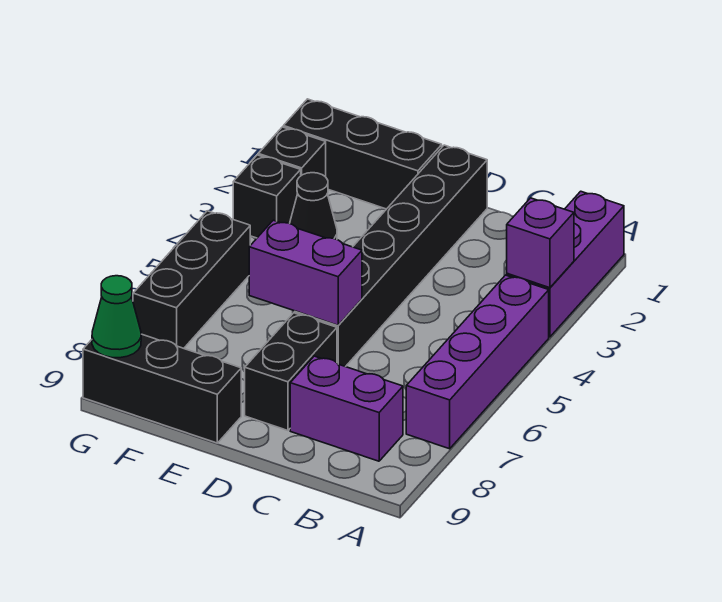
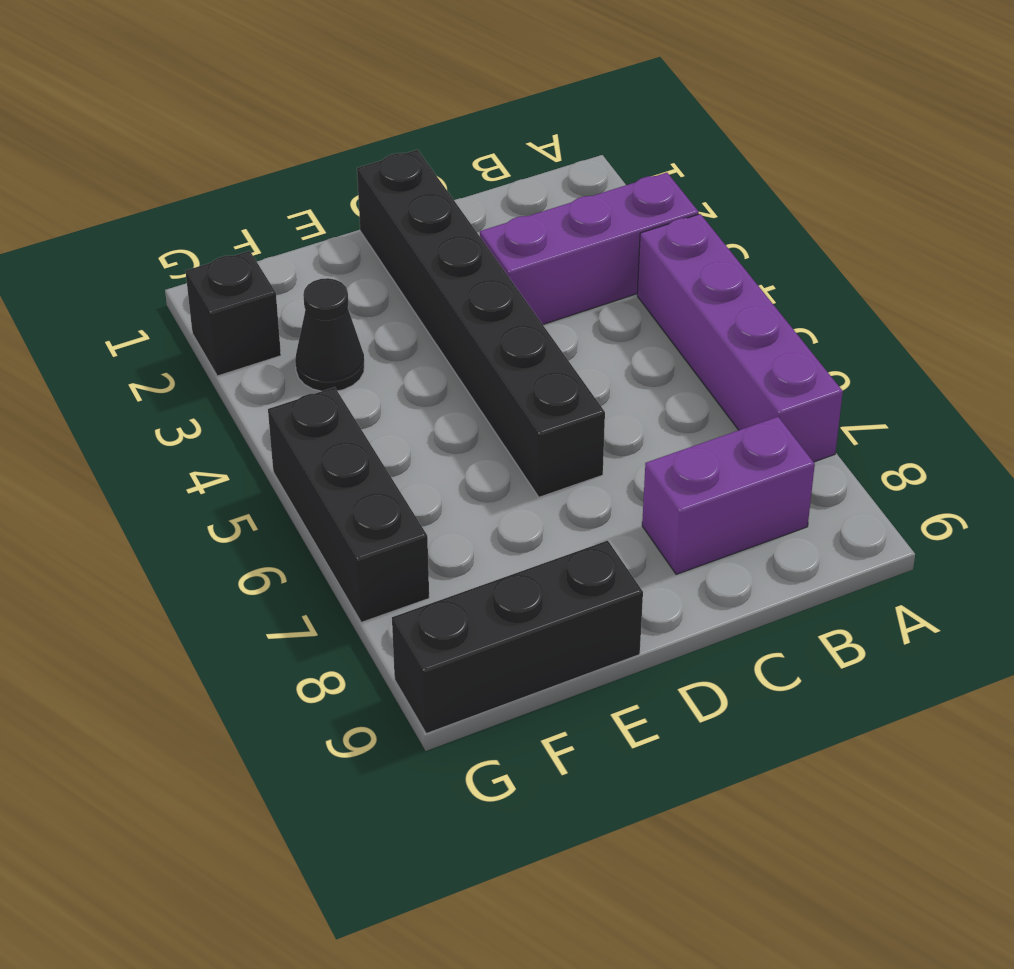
purple 1x3 brick [480,173,699,324] -> purple 1x3 brick turned to [507,191,624,337]
none -> black 1x2 brick [245,313,337,431]
none -> black 1x3 brick [283,99,442,209]
none -> black 1x1 brick [233,155,301,238]

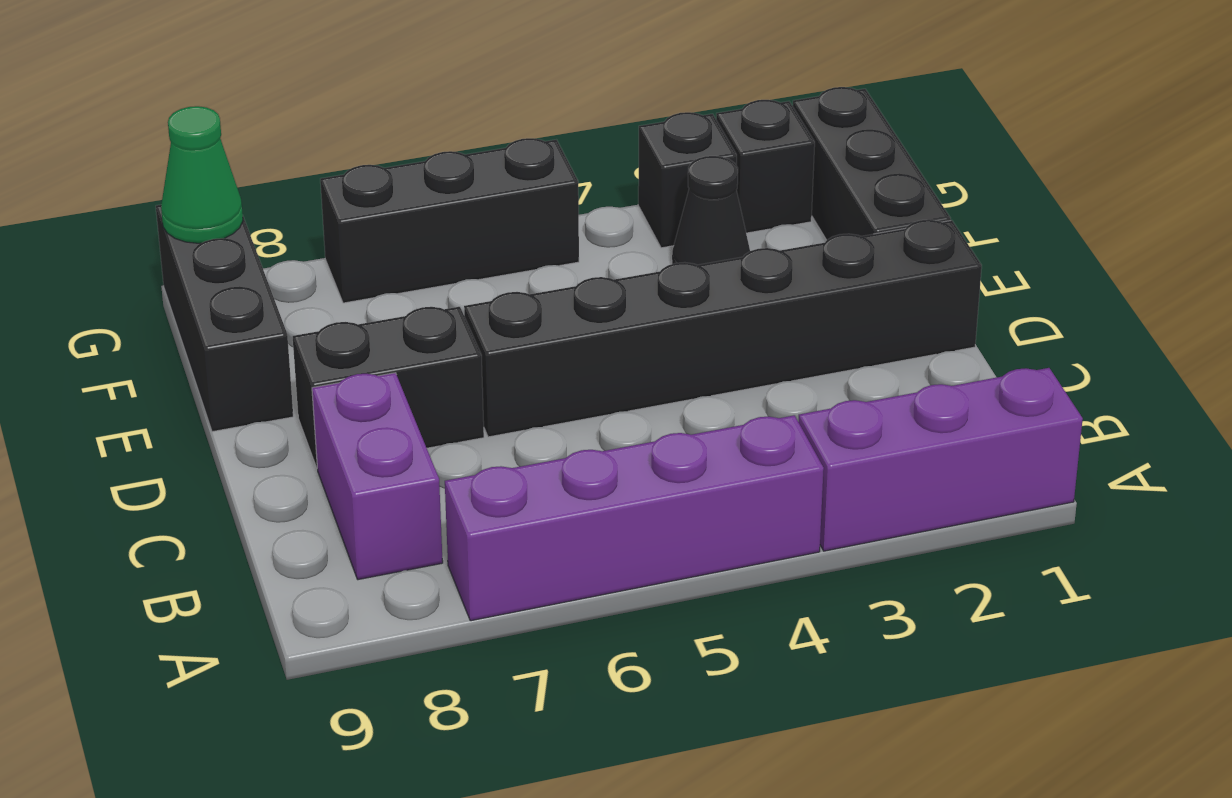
none -> purple 1x1 brick [507,198,574,288]
none -> purple 1x2 brick [249,220,362,325]

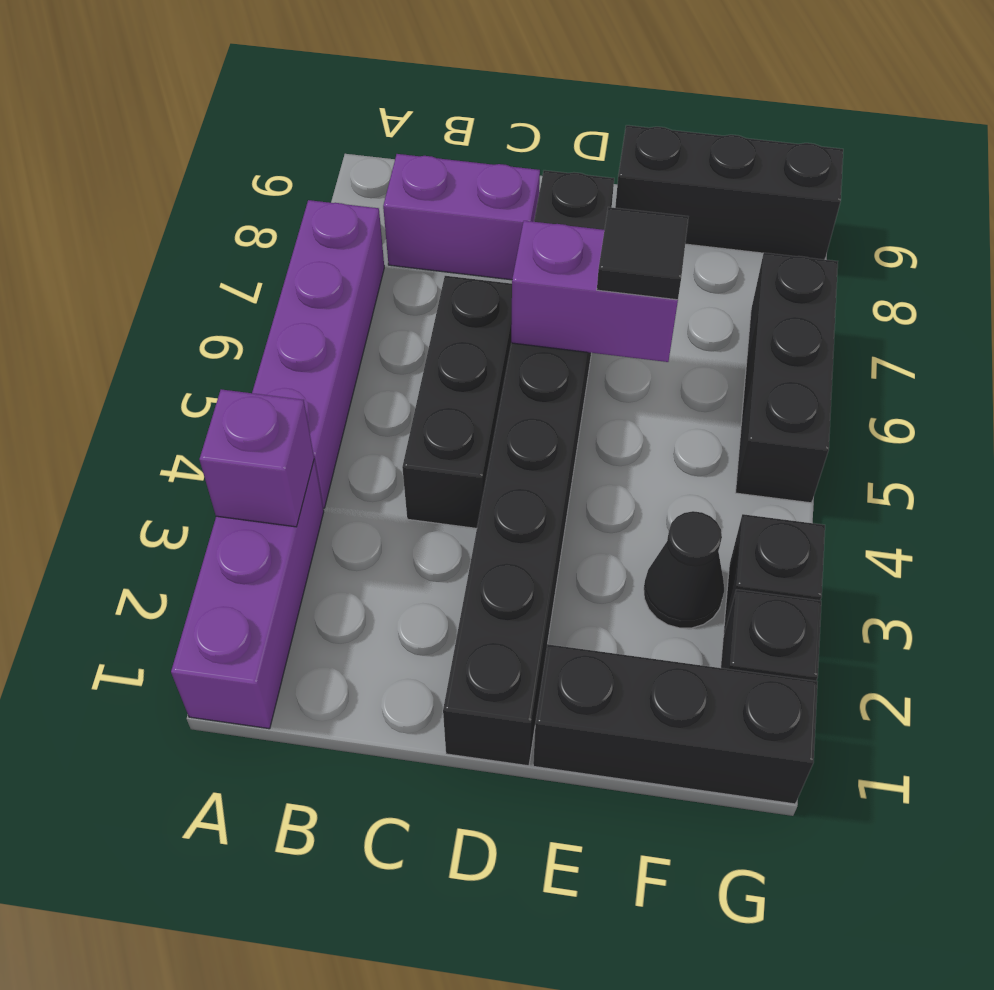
black 1x3 brick [402,276,512,528] -> none
black 1x1 tile [597,207,688,300] -> none
none -> green 1x1 cone [92,276,141,358]

